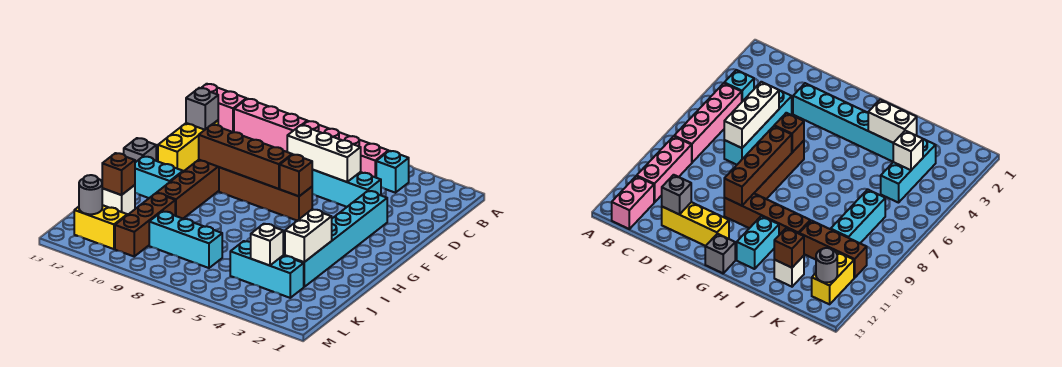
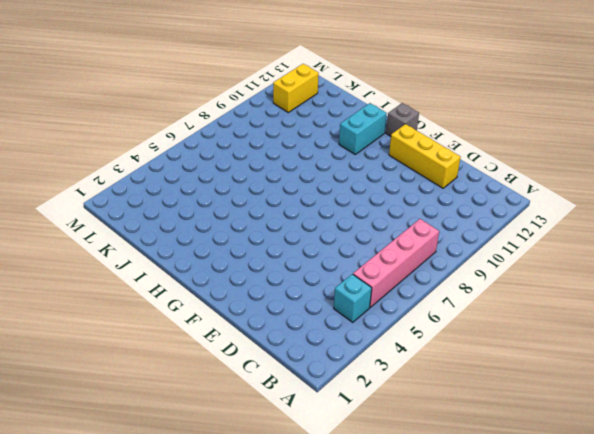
none -> pink 1x3 brick [234,99,307,152]
none -> pink 1x2 brick [202,84,246,132]
none -> cyan 1x4 brick [312,170,381,207]

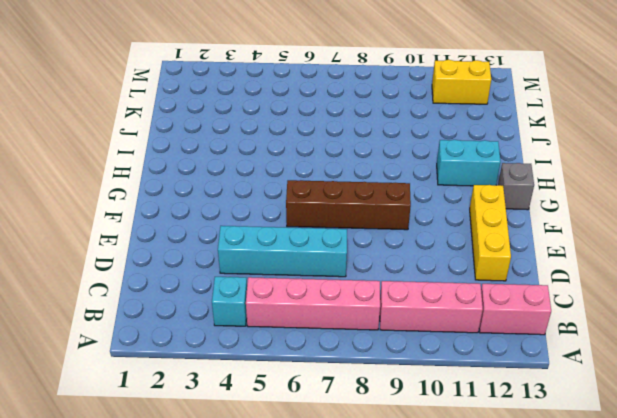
none -> cyan 1x6 brick [285,191,387,287]
none -> brown 1x4 brick [157,160,219,219]
none -> brown 1x3 brick [115,193,175,256]

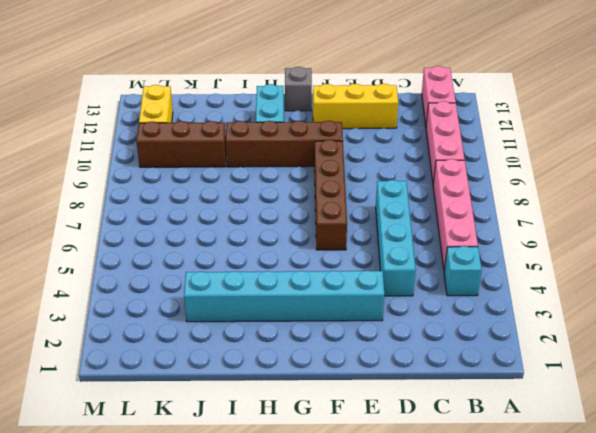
none -> white 1x1 brick [102,185,135,215]
none -> cyan 1x3 brick [230,241,304,298]
none -> cyan 1x3 brick [149,211,222,268]

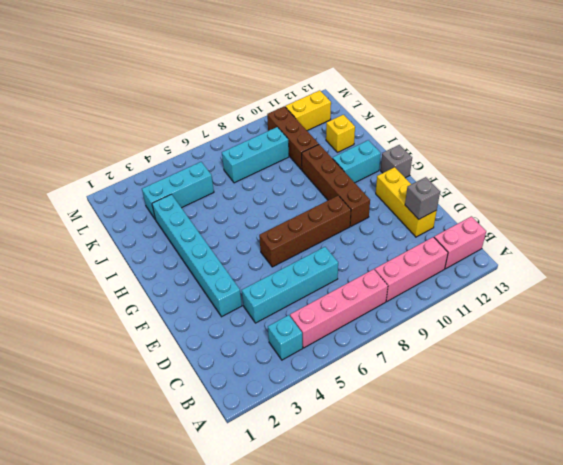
yellow 1x1 brick [326,115,355,152] -> white 1x1 brick [102,185,135,215]
none -> white 1x3 brick [287,125,361,182]
none -> brown 1x1 brick [280,154,313,196]
none -> brown 1x4 brick [199,124,292,189]

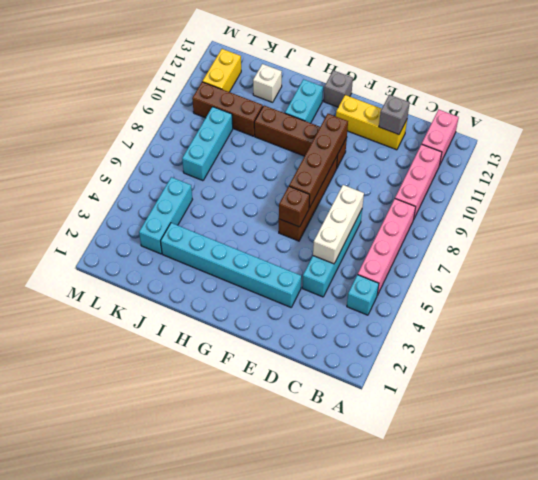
none -> white 1x2 brick [285,209,332,262]
none -> brown 1x1 brick [102,153,135,195]
none -> white 1x1 brick [251,224,283,266]

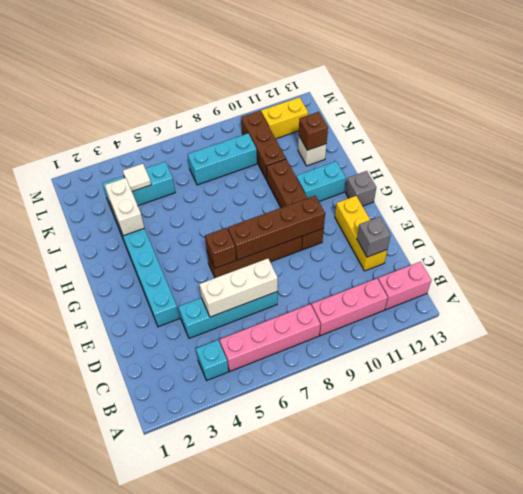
white 1x1 tile [123,164,151,191] -> white 1x1 brick [251,224,283,266]
none -> grey 1x1 round brick [79,175,102,214]

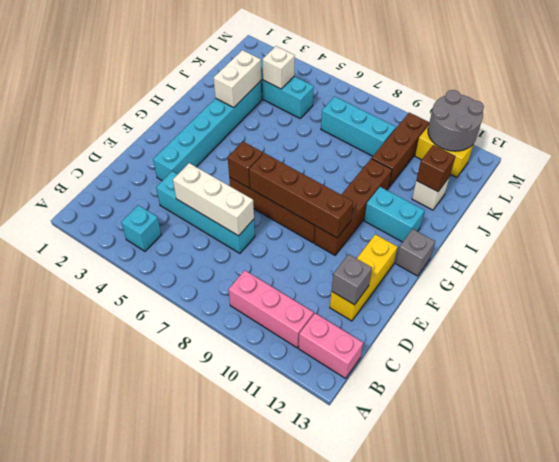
grey 2x2 round brick [428,90,484,151] -> grey 1x1 round brick [79,175,102,214]
none -> pink 1x4 brick [302,121,388,178]

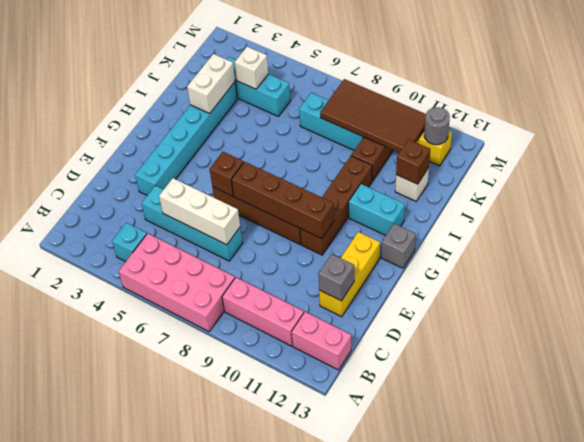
pink 2x4 brick [119,233,235,331] -> pink 1x4 brick [302,121,388,178]
brown 2x4 tile [320,79,426,153] -> none

